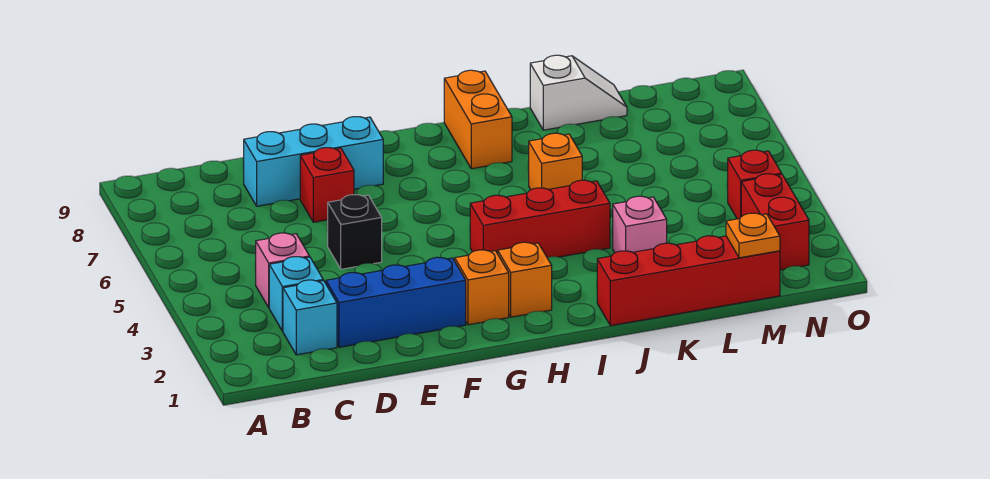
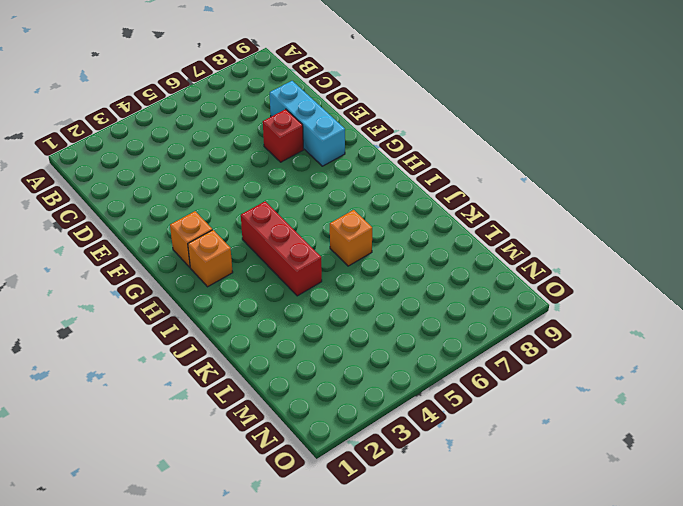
none -> cyan 1x1 brick [283,280,337,355]
none -> cyan 1x1 brick [269,257,323,331]
none -> pink 1x1 brick [255,233,310,307]

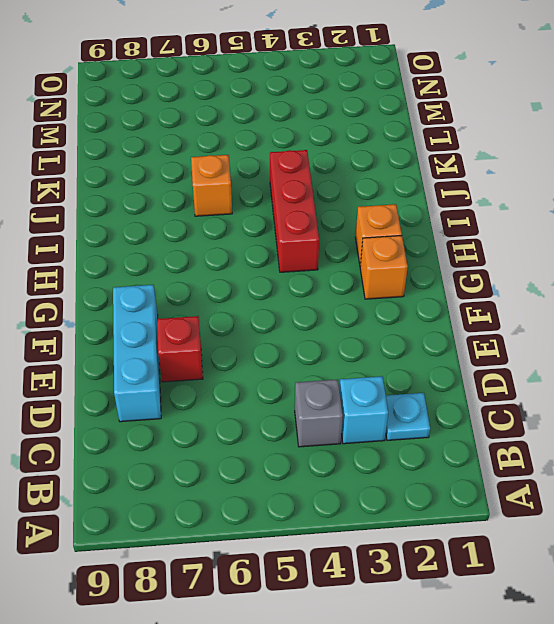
cyan 1x1 plate [386,393,430,440] -> cyan 1x1 brick [283,280,337,355]
grey 1x1 brick [295,379,343,447] -> pink 1x1 brick [255,233,310,307]
none -> blue 1x3 brick [326,257,466,347]
none -> black 1x1 brick [327,195,382,269]
none -> orange 1x2 brick [444,70,512,169]

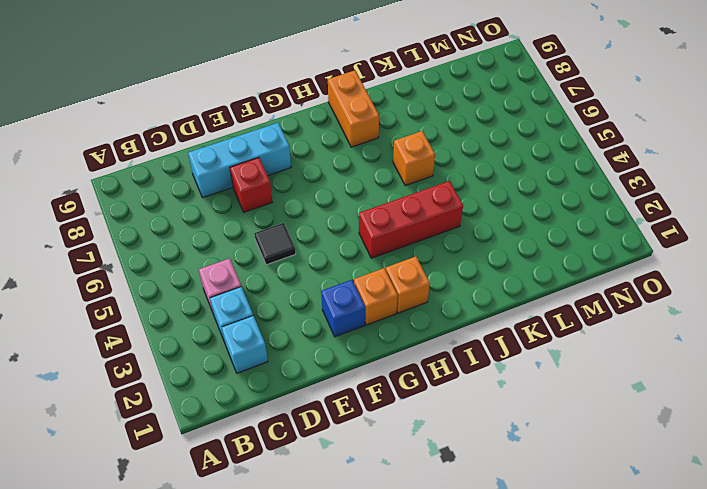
black 1x1 tile [254,223,296,265] -> black 1x1 brick [327,195,382,269]
blue 1x1 brick [321,280,365,337] -> blue 1x3 brick [326,257,466,347]
none -> red 1x4 brick [597,236,780,326]
none -> pink 1x1 brick [612,196,667,253]
none -> white 1x2 slope [530,55,627,130]

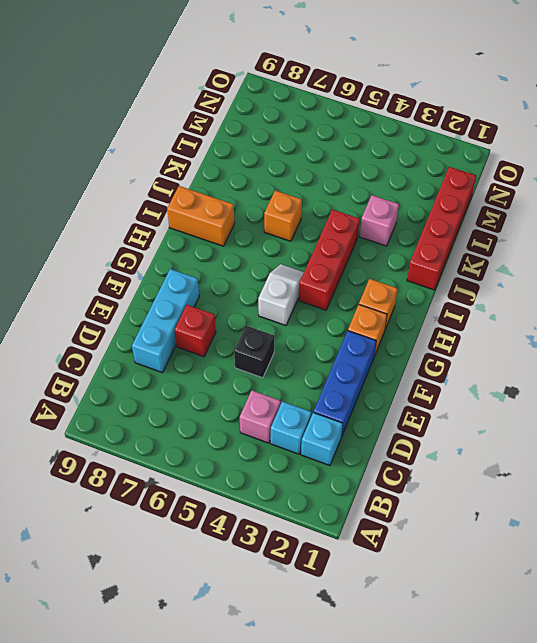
white 1x2 slope [258,264,304,326] -> white 1x2 slope moved to [530,55,627,130]
none -> red 1x2 brick [741,174,809,270]
none -> red 1x1 brick [727,150,782,219]
none -> orange 1x1 plate [726,213,780,258]

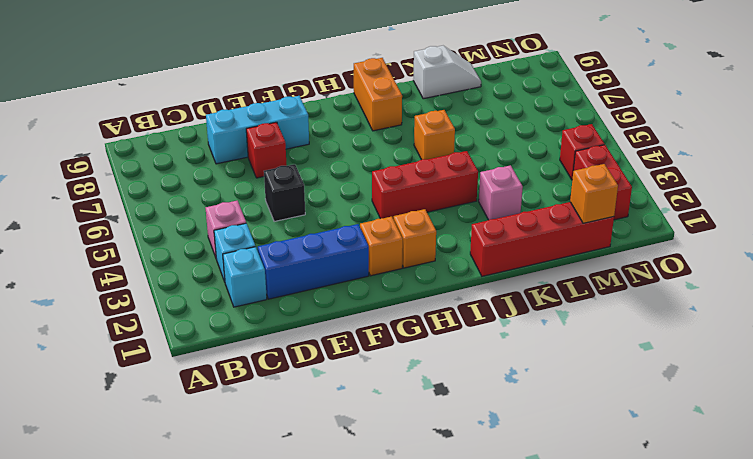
orange 1x1 brick [570,164,618,223] -> orange 1x1 plate [726,213,780,258]

